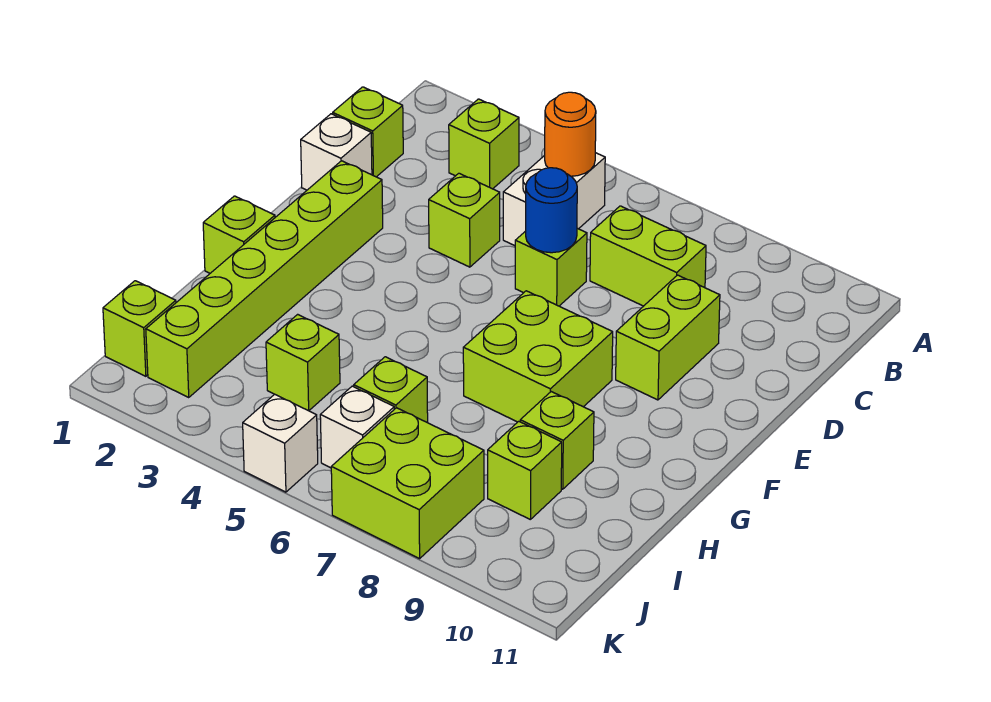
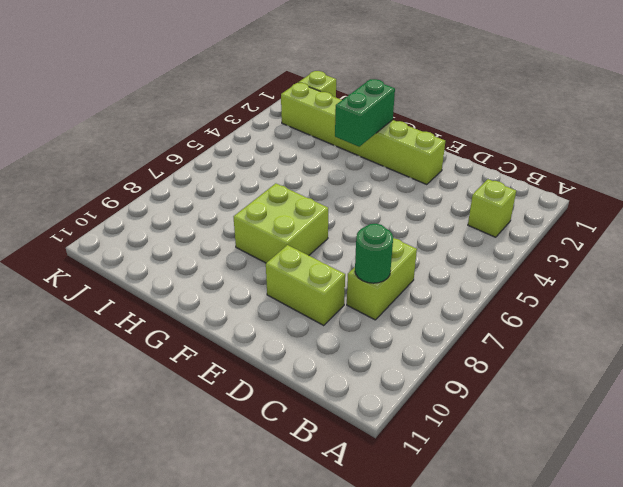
green 1x1 round brick [355,224,393,283] -> none
green 1x2 brick [335,79,395,147] -> none
none -> white 1x2 brick [503,153,605,246]
none -> lime 1x1 brick [333,87,403,177]
none -> white 1x1 brick [301,114,372,190]

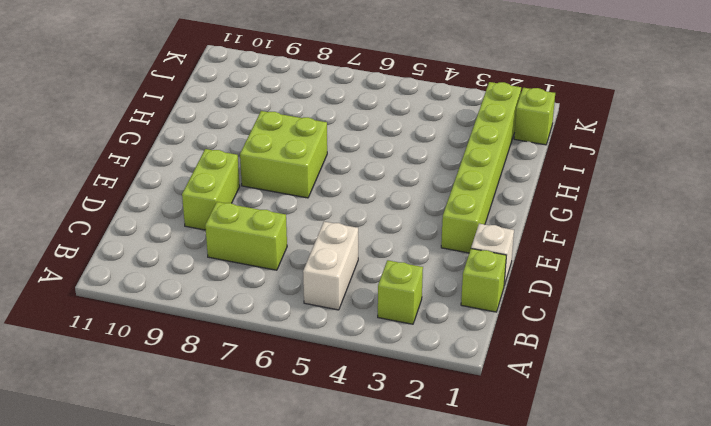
none -> lime 1x1 brick [429,173,500,267]
none -> lime 1x1 brick [515,228,587,306]
none -> lime 1x1 brick [203,196,275,273]

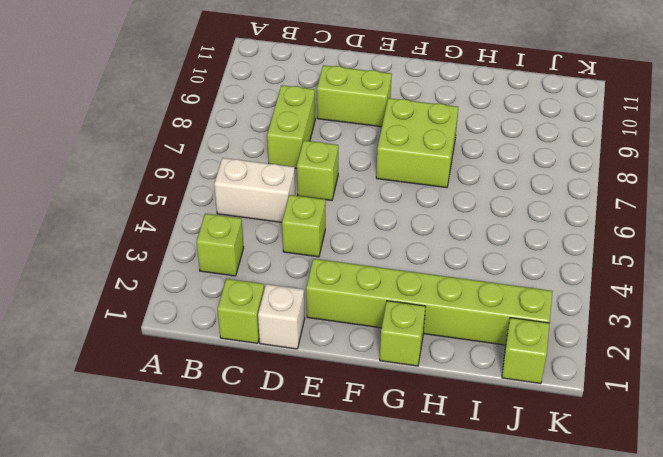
none -> lime 1x1 brick [520,392,594,489]
none -> lime 1x1 brick [266,314,340,411]
none -> lime 1x1 brick [354,357,428,423]

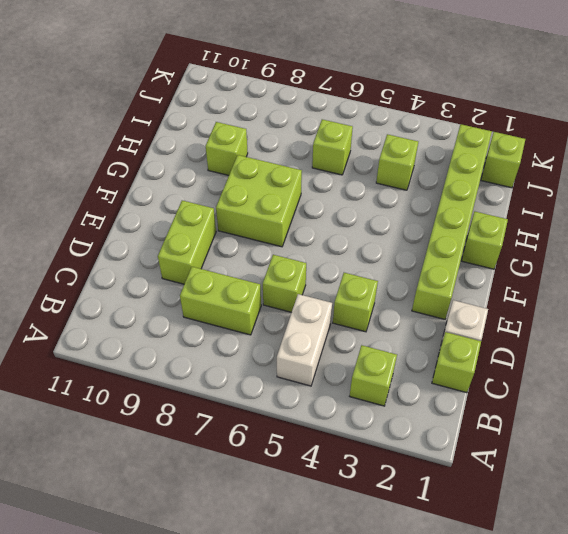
none -> lime 1x1 brick [488,421,562,519]
none -> white 1x1 brick [320,386,394,468]
none -> lime 2x2 brick [331,408,484,559]

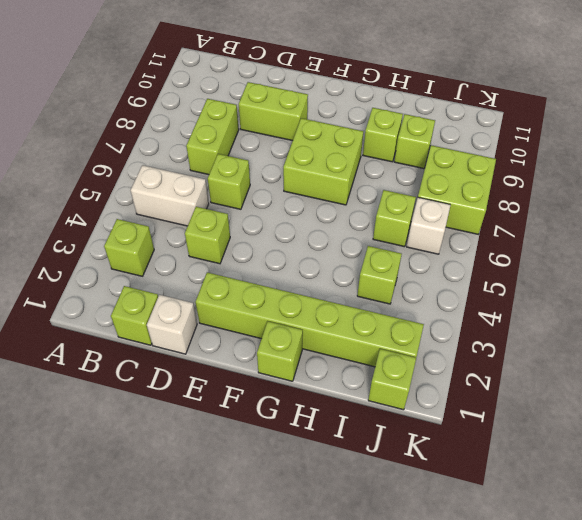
none -> white 1x1 brick [243,394,318,492]
none -> orange 1x1 round brick [545,92,596,176]
none -> blue 1x1 round brick [526,168,577,253]

